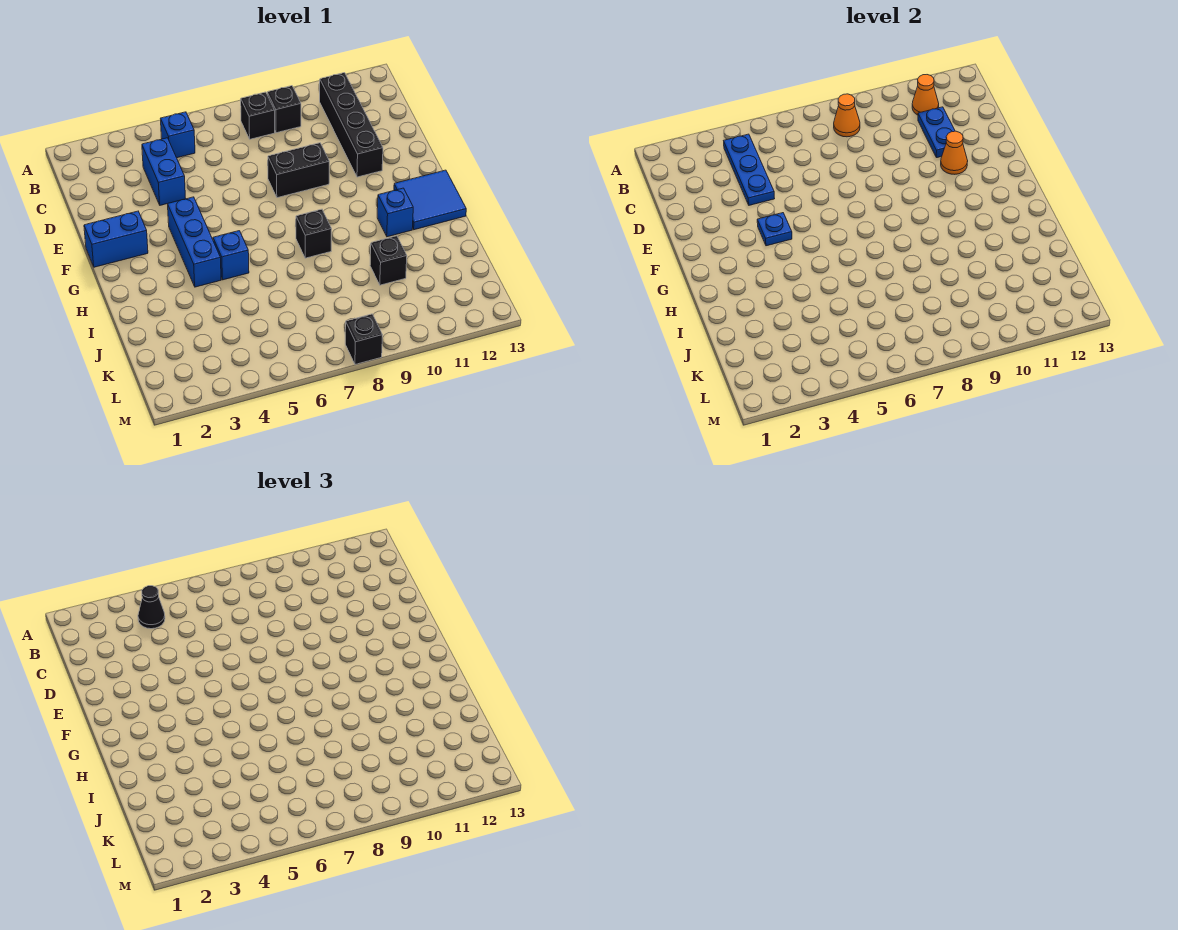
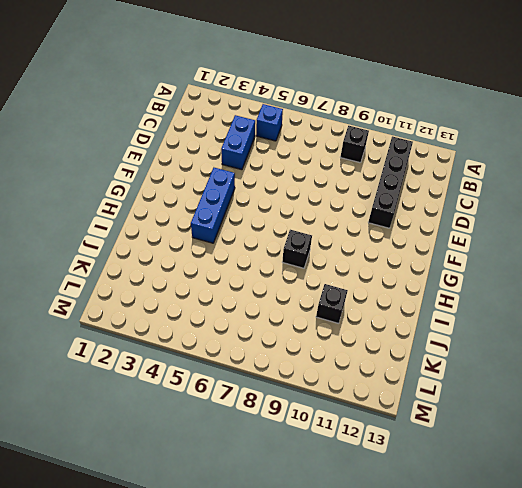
none -> black 1x1 brick [241,92,275,139]
none -> black 1x2 brick [268,143,329,198]
none -> blue 1x2 brick [84,211,148,267]

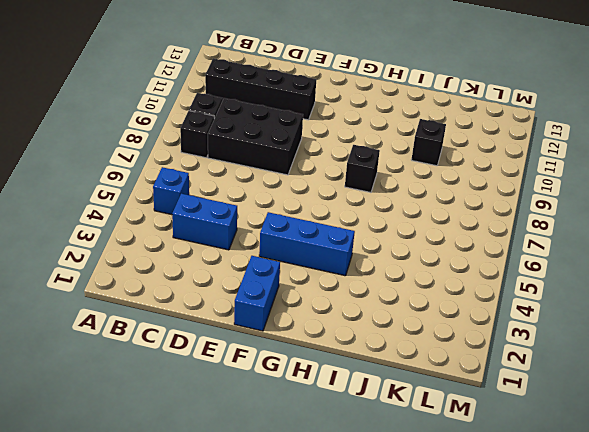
black 2x3 brick [208,98,303,175] -> black 1x2 brick [268,143,329,198]
none -> blue 2x2 tile [394,170,466,230]
none -> blue 1x1 brick [213,231,249,280]
none -> blue 1x1 brick [377,188,413,237]

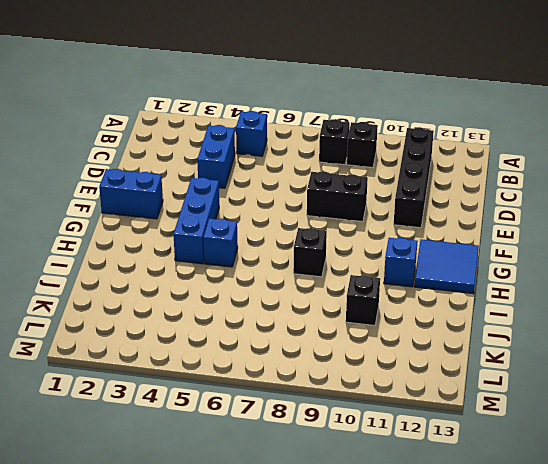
none -> black 1x1 brick [345,314,382,364]
none -> blue 1x3 plate [724,134,775,205]
none -> orange 1x1 cone [834,94,860,137]

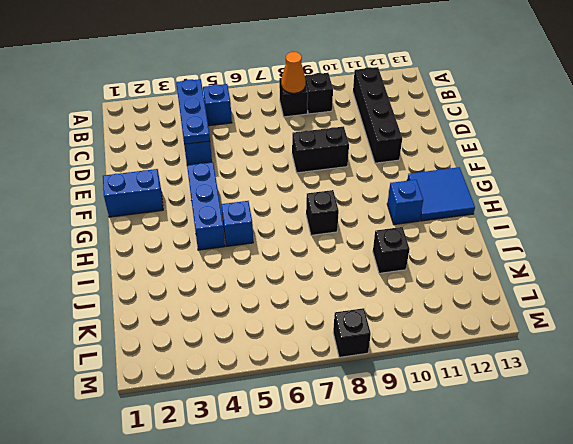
none -> orange 1x1 cone [912,75,939,115]
none -> blue 1x2 plate [918,107,955,158]
none -> orange 1x1 cone [941,131,968,174]

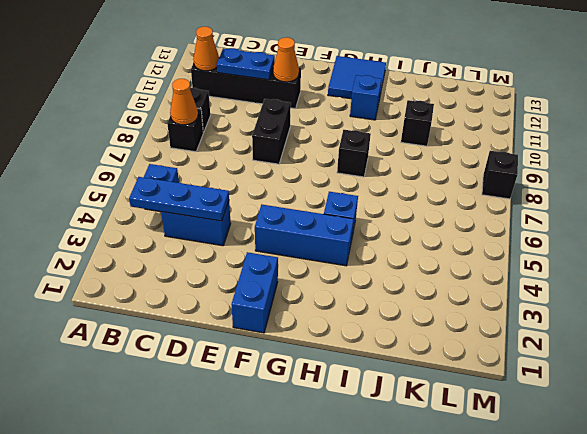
none -> blue 1x1 plate [757,213,792,246]
none -> black 1x1 cone [138,586,165,629]

